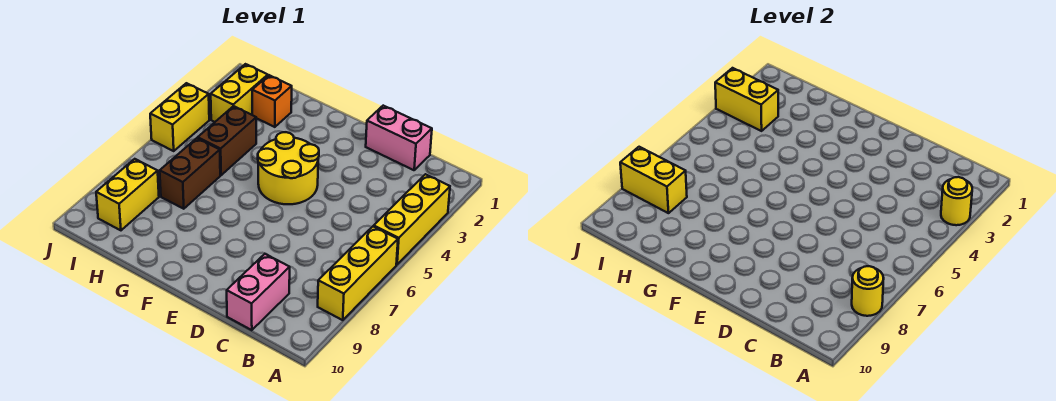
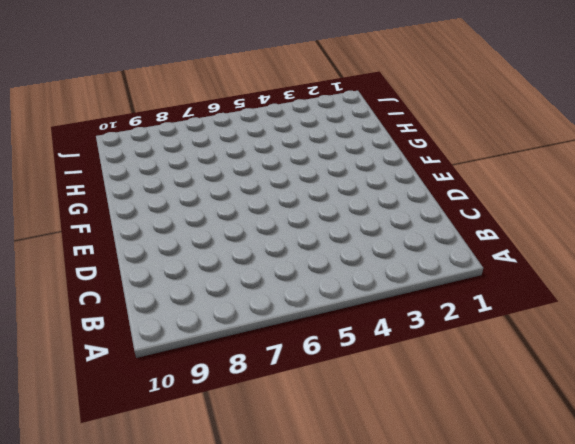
none -> yellow 1x3 brick [374,174,450,264]
none -> yellow 1x3 brick [318,226,398,320]
none -> pink 1x2 brick [366,106,432,170]

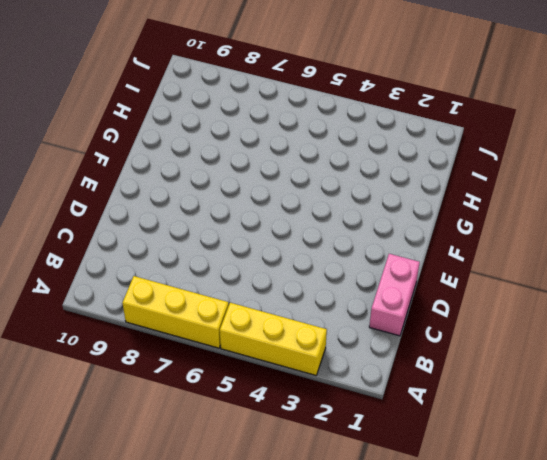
none -> pink 1x2 brick [227,254,290,330]
none -> yellow 2x2 round brick [258,132,319,204]
none -> orange 1x1 brick [252,75,292,127]

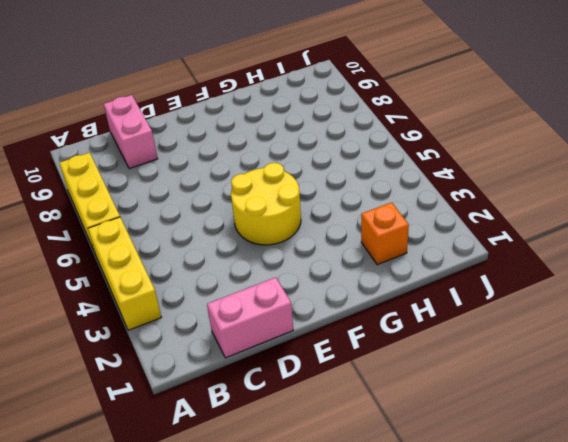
none -> brown 1x2 brick [198,106,256,175]
none -> brown 1x2 brick [160,138,220,209]
none -> yellow 1x2 brick [211,64,268,122]

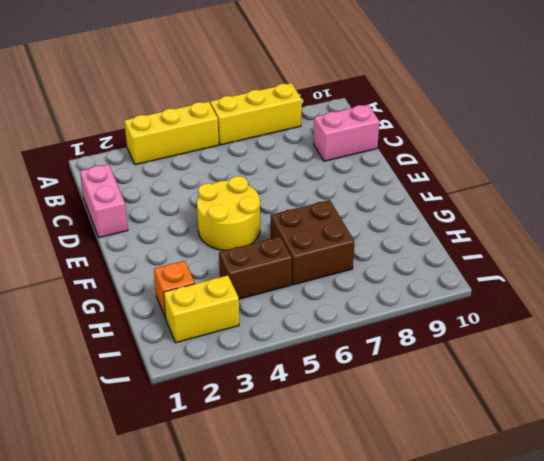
brown 2x2 brick [271,200,354,285] -> brown 1x2 brick [160,138,220,209]
none -> yellow 1x2 brick [96,159,159,230]
none -> yellow 1x2 brick [150,83,209,151]
none -> yellow 1x1 round brick [941,177,972,225]

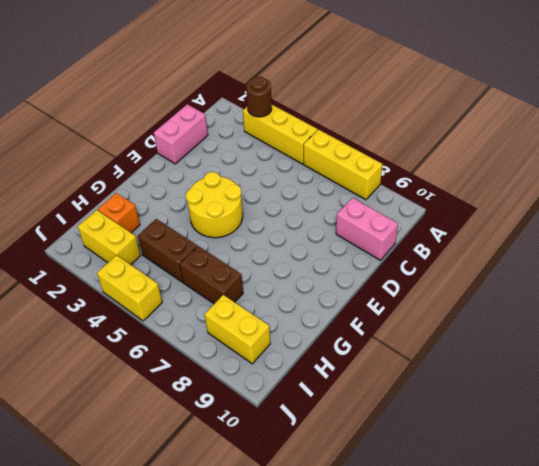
brown 1x1 round brick [246,77,272,117] -> yellow 1x1 round brick [941,177,972,225]
none -> yellow 1x1 round brick [852,266,884,316]
none -> yellow 1x2 brick [715,68,778,131]
none -> yellow 1x2 brick [620,147,687,213]

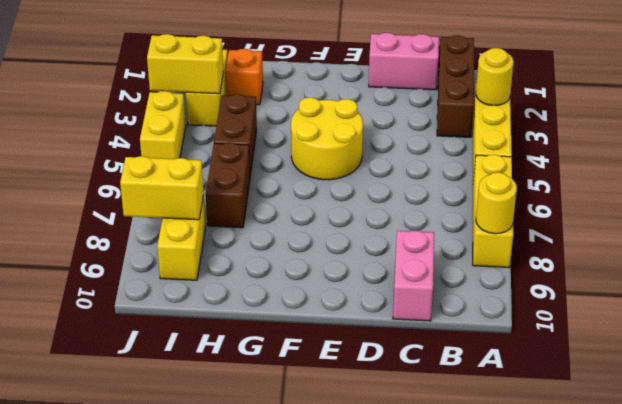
brown 1x3 brick [437,35,474,137] -> none

